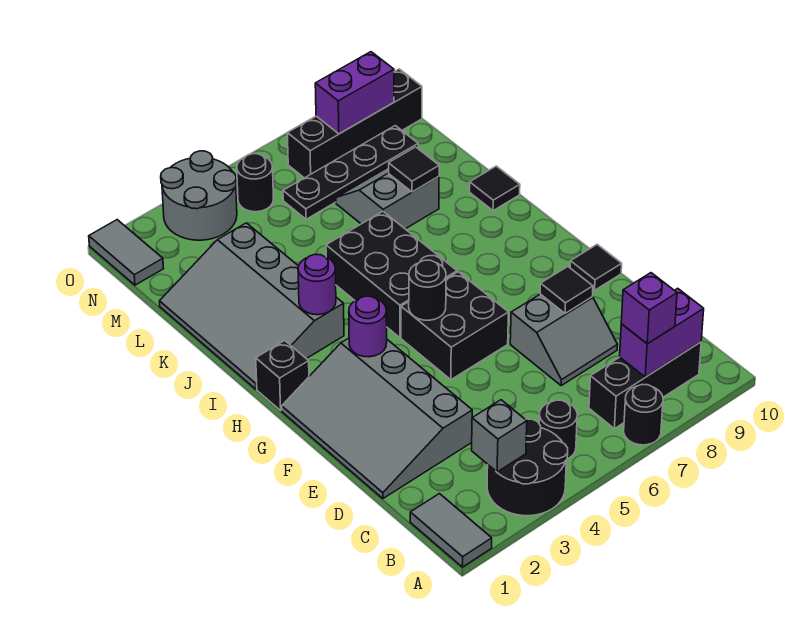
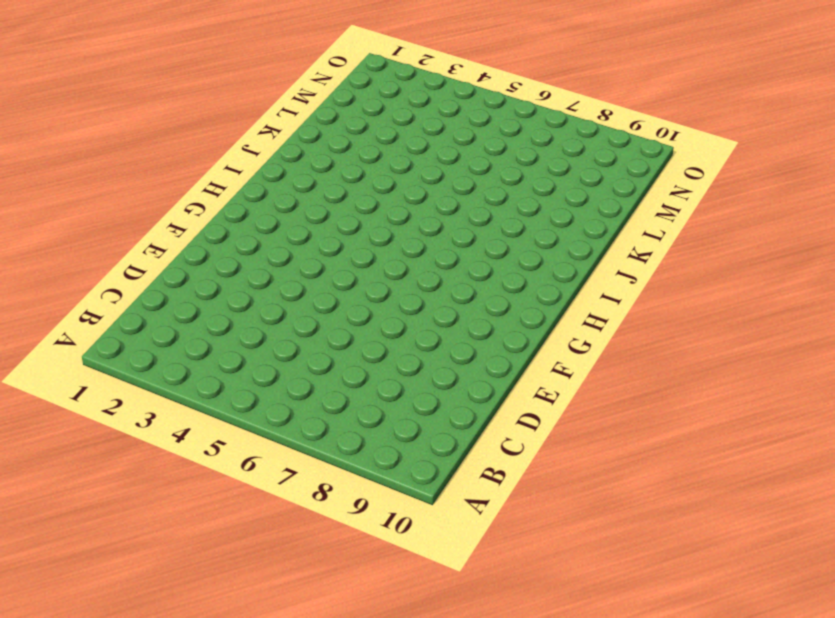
none -> grey 1x2 tile [410,494,492,567]
none -> black 2x2 round brick [487,419,568,516]
none -> black 1x1 round brick [624,385,663,445]

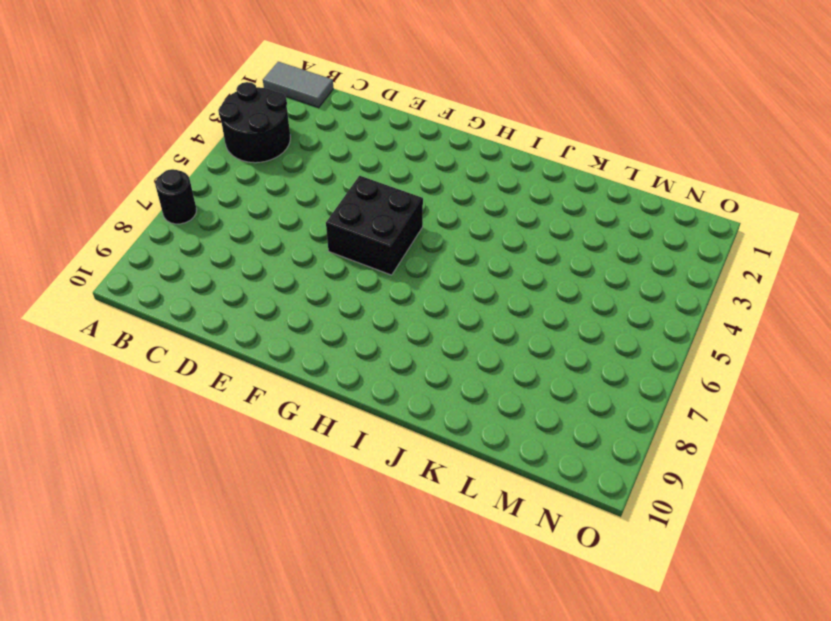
none -> black 1x1 round brick [539,400,577,459]
none -> black 1x3 brick [589,342,701,429]
none -> grey 3x4 slope [282,338,472,499]

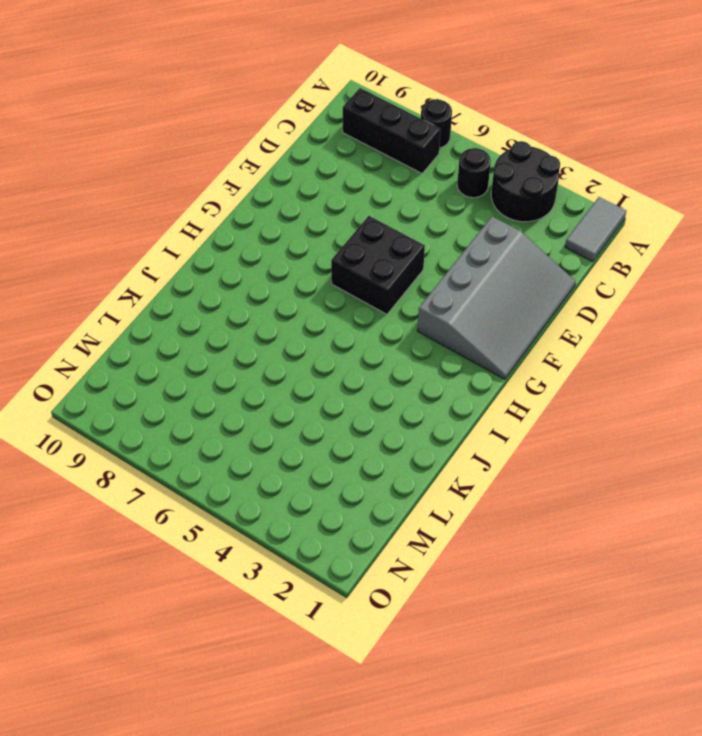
none -> grey 2x2 slope [510,294,617,385]
none -> black 1x1 tile [570,245,622,290]
none -> black 1x1 brick [256,341,309,410]

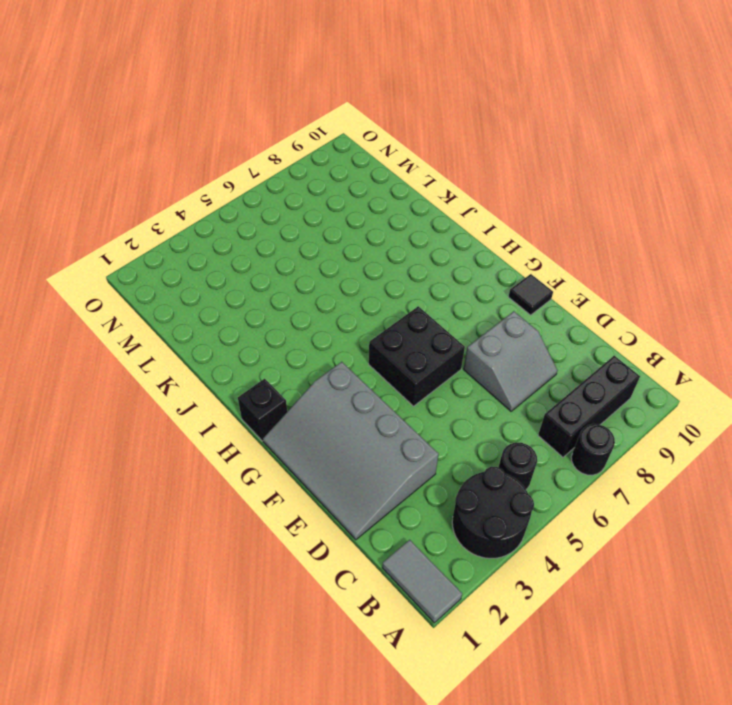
none -> black 2x3 brick [326,212,457,338]
none -> grey 3x4 slope [160,223,344,389]
none -> black 1x1 tile [470,166,520,211]

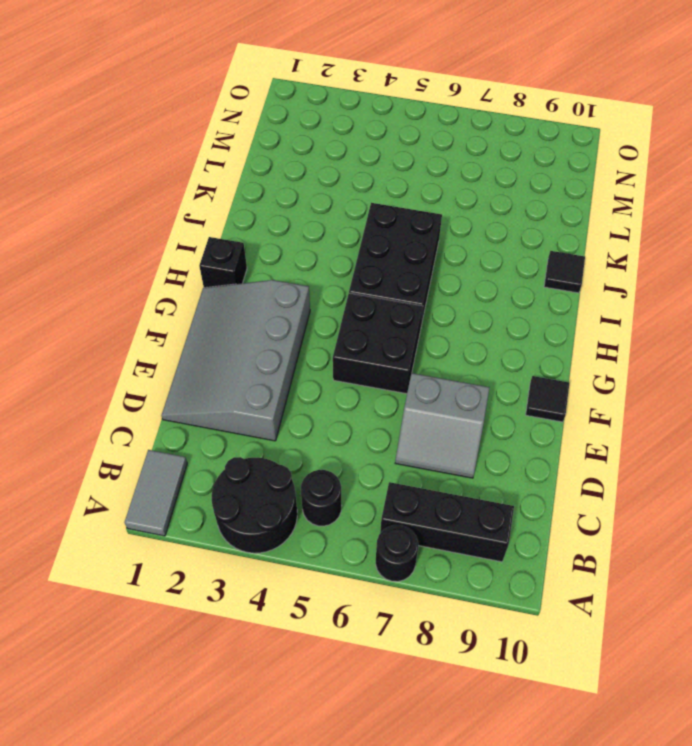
none -> grey 3x4 slope [160,223,344,389]
none -> grey 2x2 slope [336,167,439,229]
none -> black 1x4 plate [283,126,418,219]

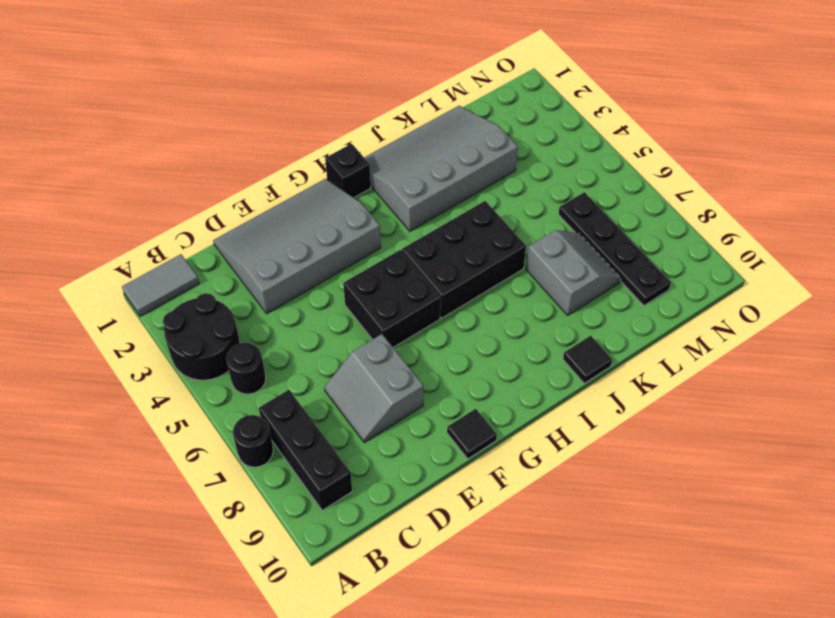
none -> grey 1x2 tile [89,220,164,285]
none -> grey 2x2 round brick [161,151,237,240]
none -> black 1x1 round brick [237,154,274,212]

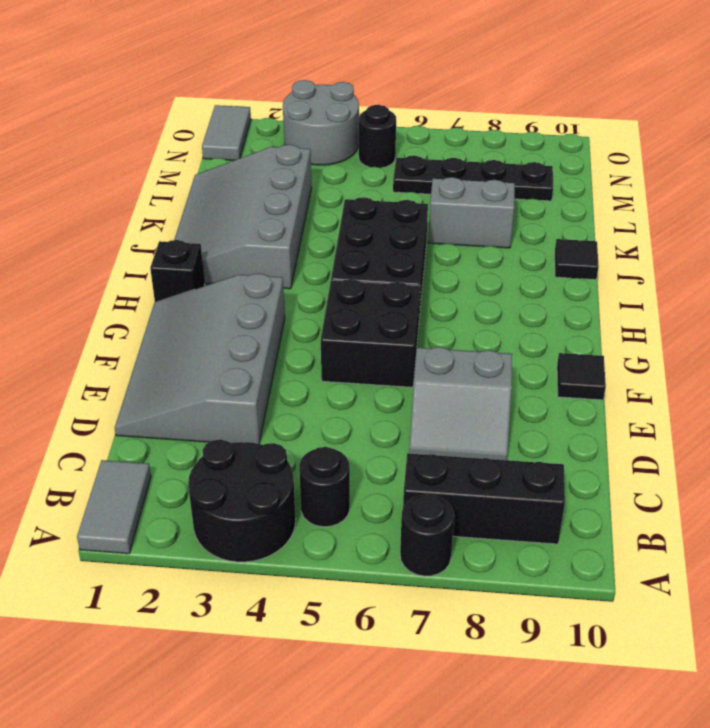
none -> black 1x4 brick [287,69,422,178]
none -> grey 1x1 brick [472,400,527,472]
none -> purple 1x2 brick [620,288,704,377]

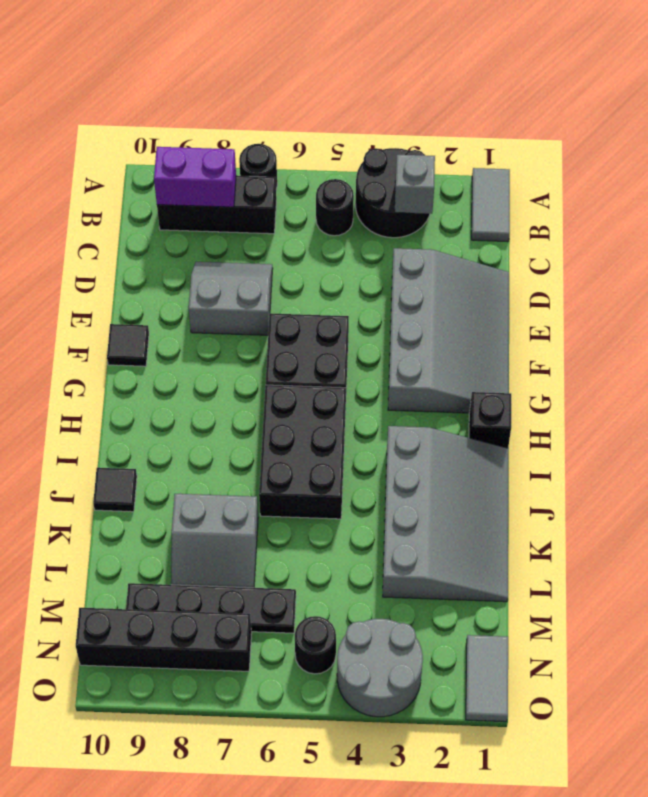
none -> black 1x1 tile [540,267,593,313]
none -> purple 1x1 round brick [349,296,387,357]
none -> black 1x1 round brick [409,260,446,320]

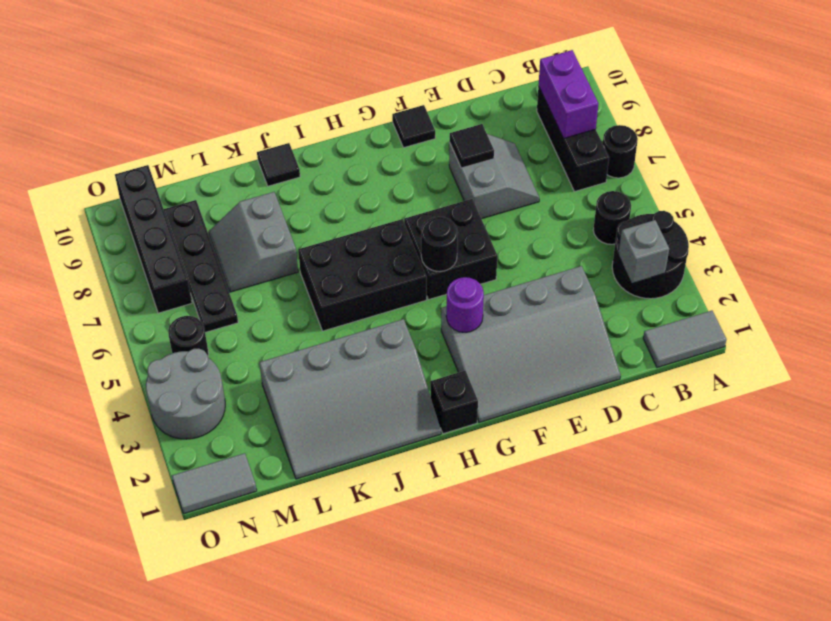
none -> purple 1x1 round brick [298,254,336,315]
none -> black 1x1 tile [389,147,439,192]
none -> purple 1x2 brick [315,52,394,134]

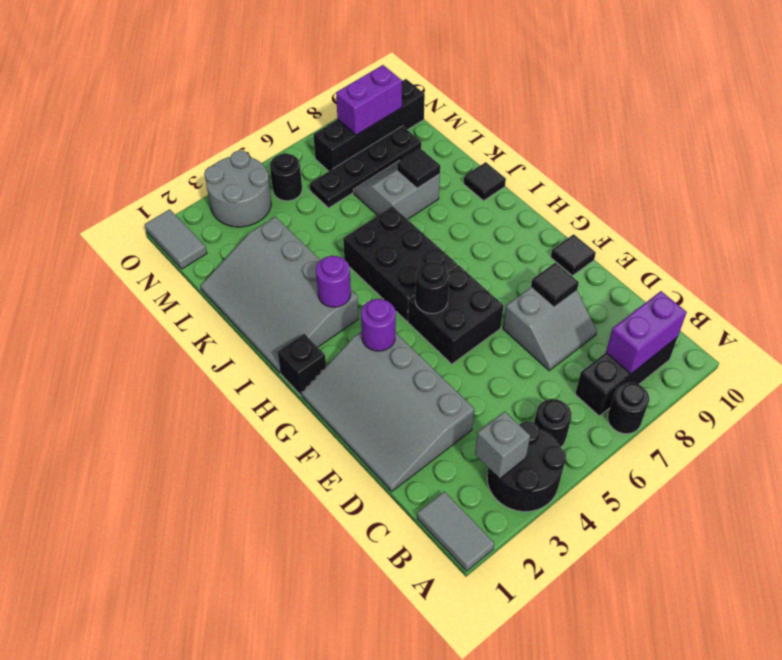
none -> purple 1x1 brick [621,273,677,344]

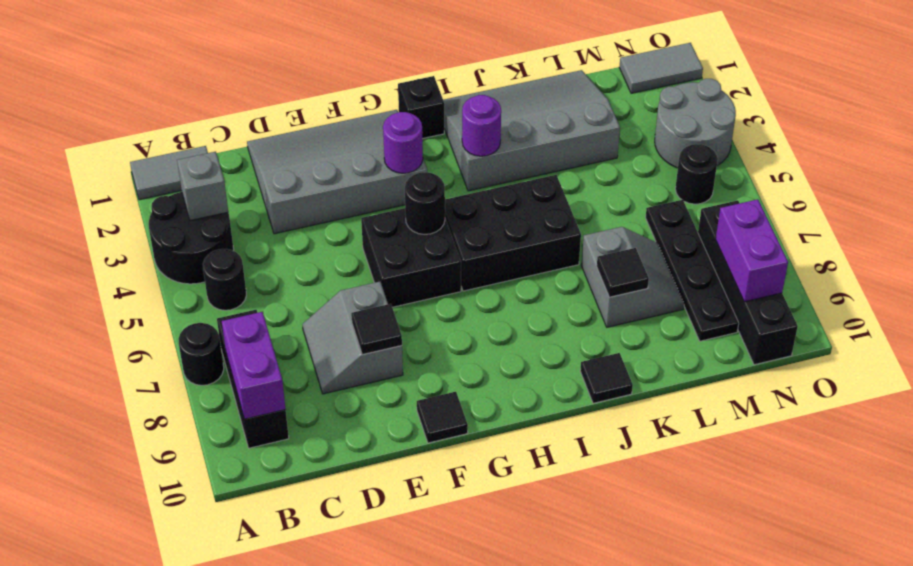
none -> purple 1x1 brick [621,273,677,344]

